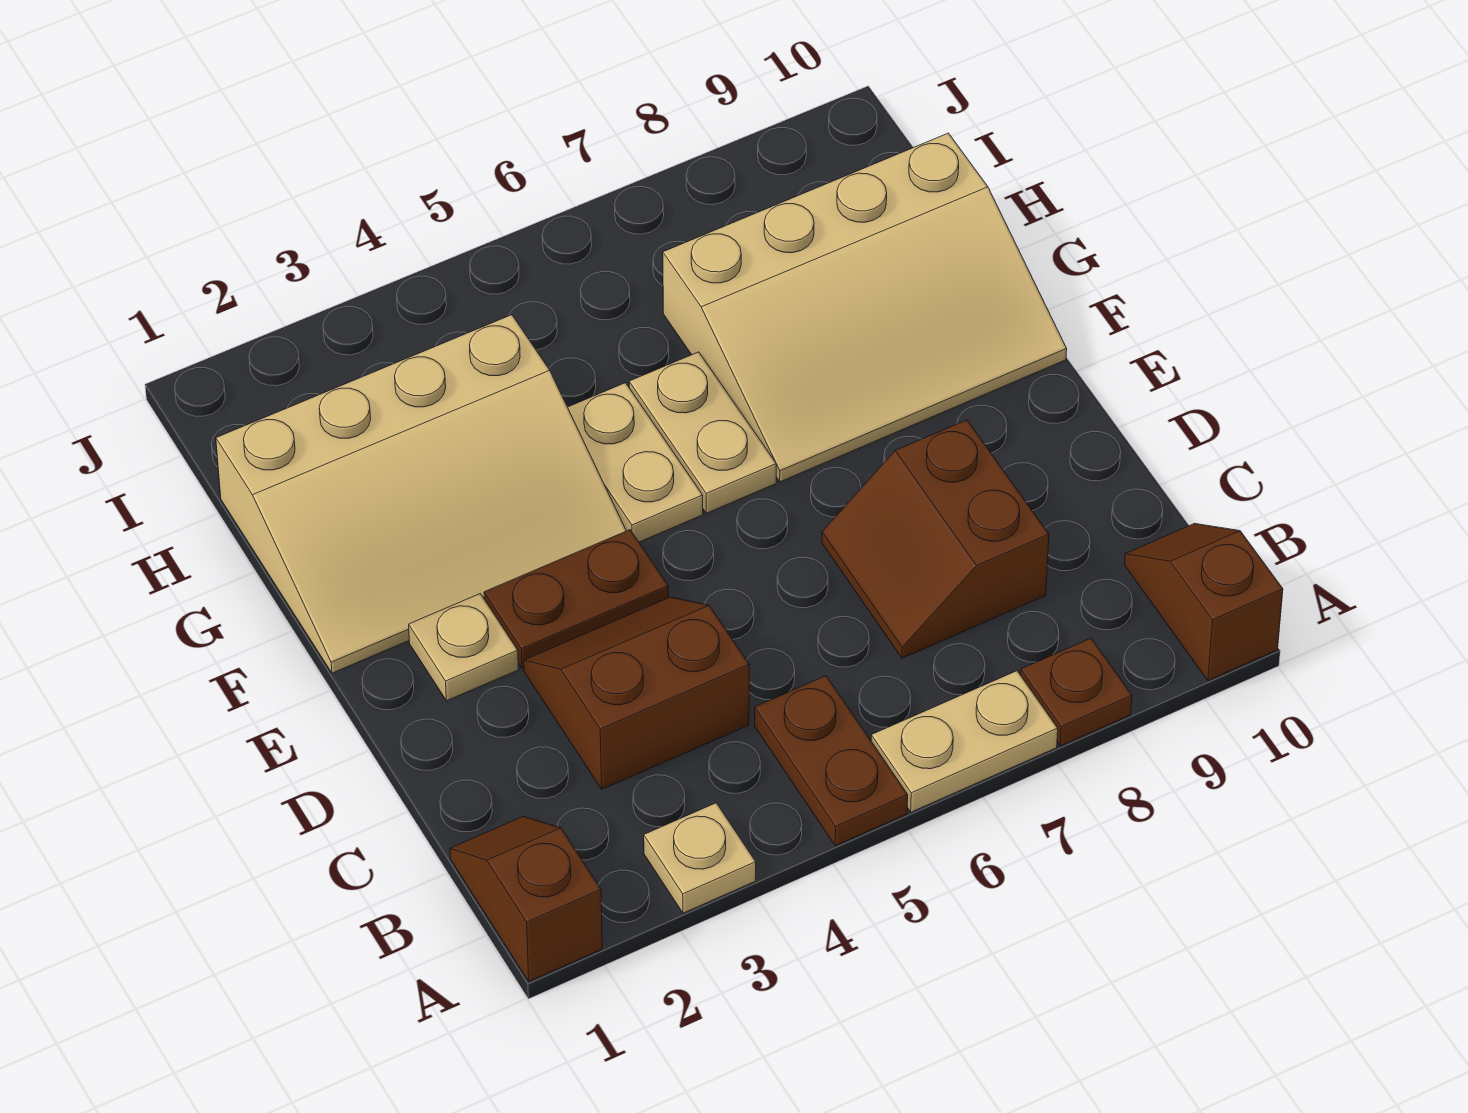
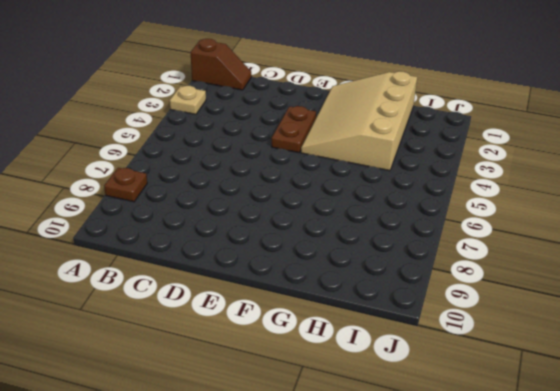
none -> brown 1x2 plate [755,676,908,846]
none -> tan 1x2 plate [871,671,1058,812]
none -> brown 1x2 slope [1124,524,1283,681]

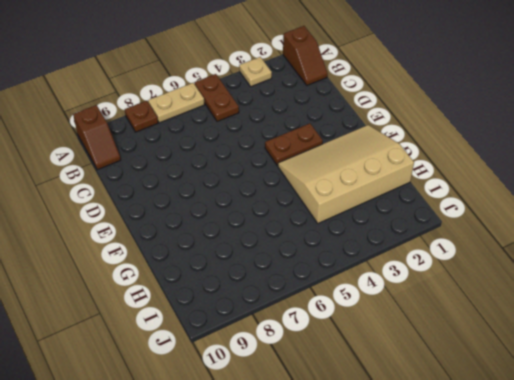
none -> brown 2x2 slope [524,597,749,789]
none -> brown 2x2 slope [822,420,1049,658]
none -> tan 1x1 plate [409,594,518,701]

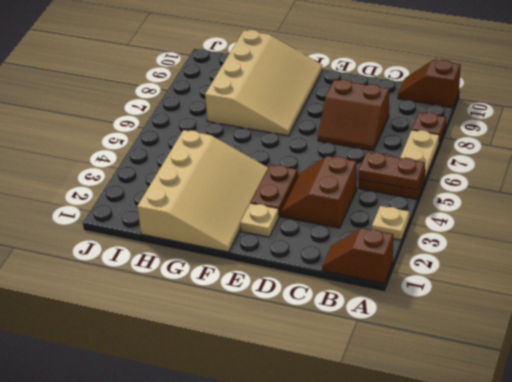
brown 1x2 plate [359,152,425,190] -> none
none -> tan 1x2 plate [568,383,703,542]
none -> tan 1x2 plate [629,352,776,513]

